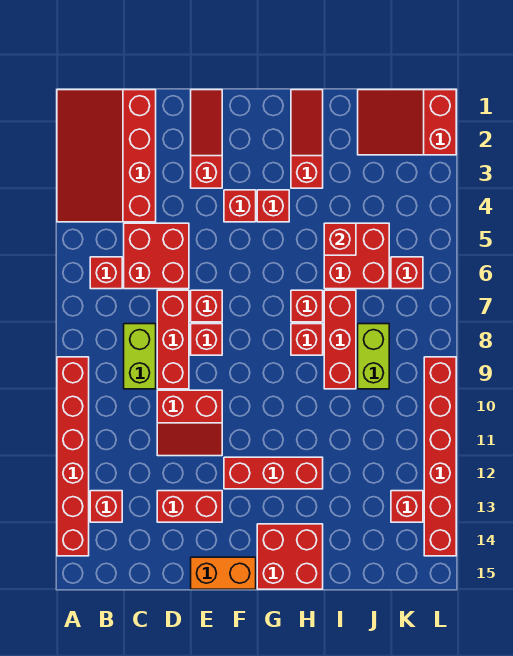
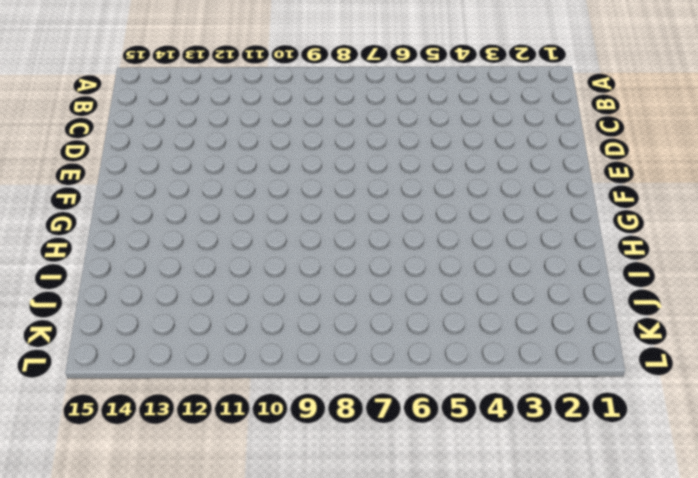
none -> red 3x4 slope [57,90,156,222]
none -> red 1x6 brick [57,357,89,556]
none -> red 1x1 brick [90,257,122,289]

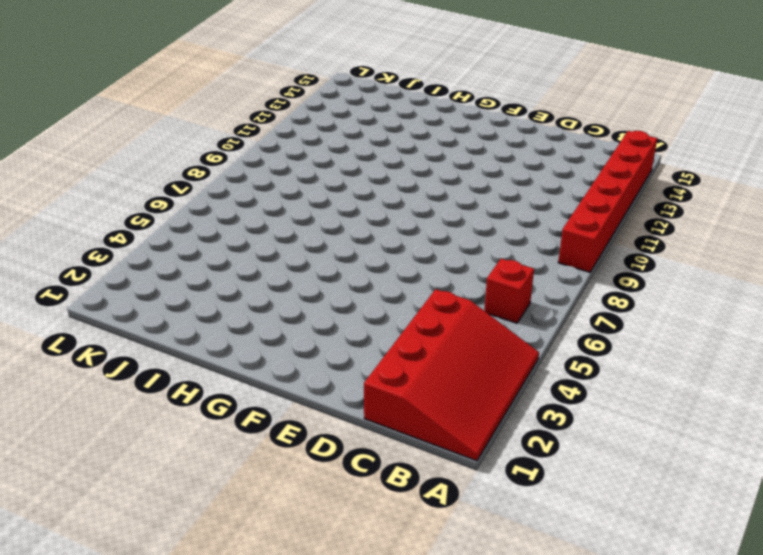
none -> red 1x1 brick [90,491,122,522]
none -> red 2x2 brick [124,223,189,289]
none -> lime 1x2 brick [124,324,156,389]

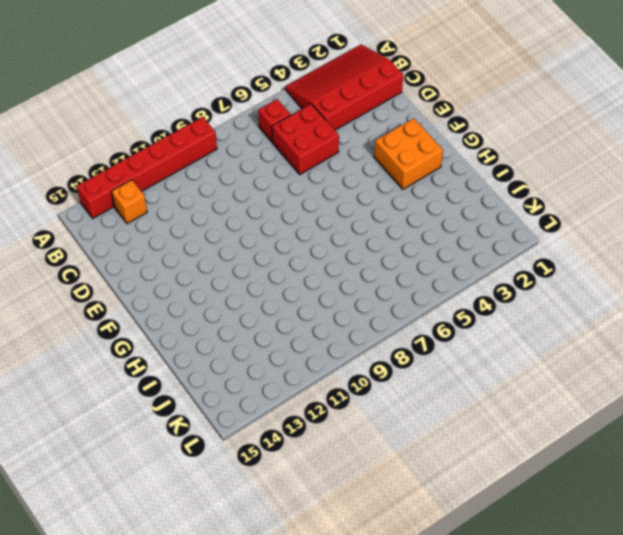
orange 1x1 brick [112,180,147,224] -> red 1x1 brick [90,491,122,522]
orange 2x2 brick [374,118,443,189] -> none
none -> lime 1x2 brick [124,324,156,389]
none -> red 1x3 brick [157,290,189,389]
none -> red 2x2 slope [157,390,222,456]

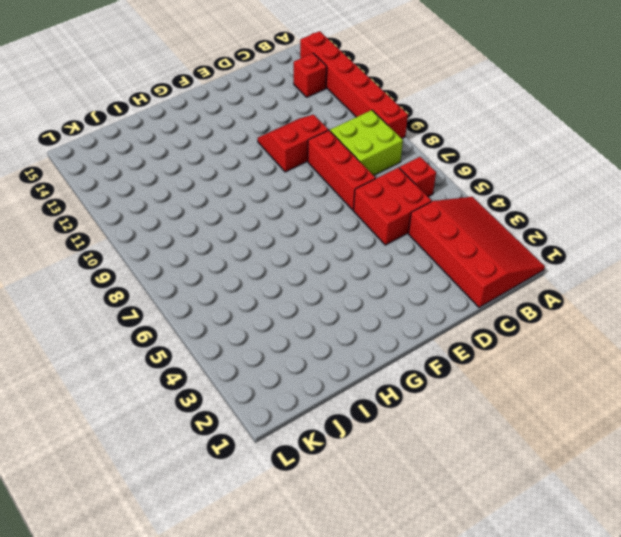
lime 2x2 brick [330,110,403,176] -> lime 1x2 brick [124,324,156,389]
none -> red 1x2 brick [157,491,222,522]
none -> red 1x3 slope [191,90,222,188]
none -> red 1x1 brick [191,290,222,322]

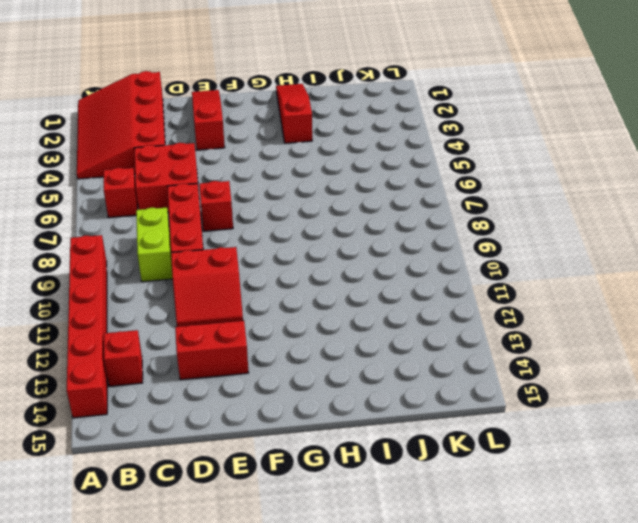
none -> red 1x1 brick [191,324,222,355]
none -> orange 1x2 brick [191,557,256,589]
none -> red 1x1 brick [224,190,256,222]

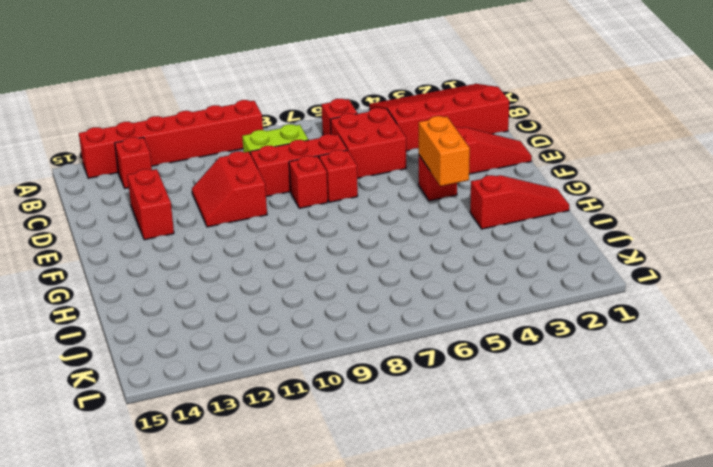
orange 1x2 brick [419,116,470,186] -> orange 1x2 brick moved to [191,557,256,589]
none -> red 1x3 brick [224,457,323,489]
none -> red 1x1 brick [257,190,289,222]
none -> red 2x2 brick [257,524,323,589]

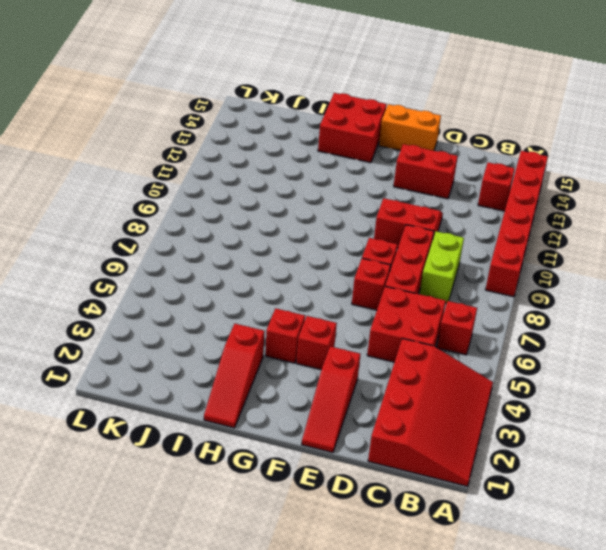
none -> red 1x3 brick [224,457,323,489]
none -> red 1x1 brick [291,290,323,322]
none -> red 1x1 brick [291,324,323,355]

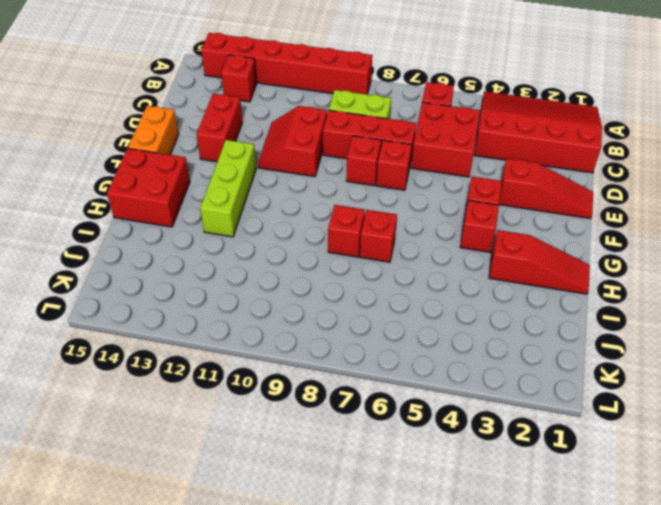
lime 1x3 brick [200,140,256,237] -> red 1x3 brick [224,457,323,489]
none -> red 2x2 brick [324,223,389,289]
none -> red 1x3 brick [324,290,356,389]
none -> red 2x3 slope [358,90,456,155]

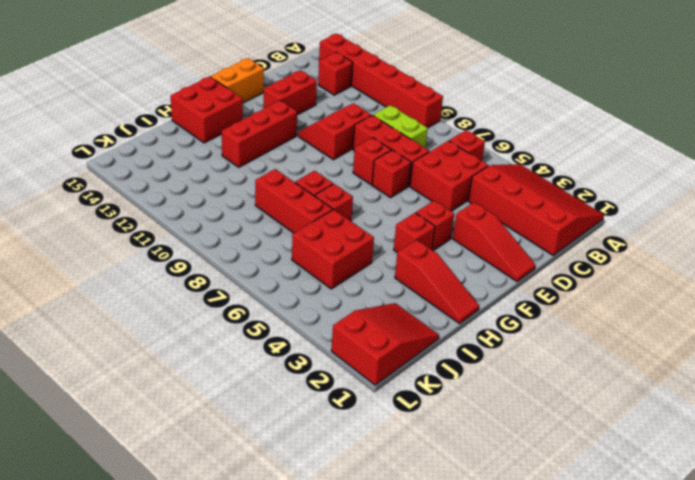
none -> lime 1x2 brick [358,324,389,389]
none -> red 1x1 brick [391,257,423,289]
none -> red 1x1 brick [391,491,423,522]

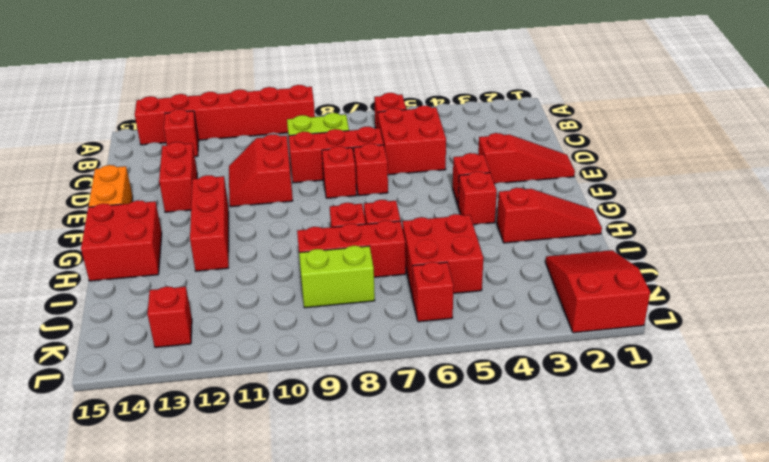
none -> red 3x4 slope [57,90,156,222]
none -> red 1x6 brick [424,357,456,556]
none -> red 1x1 brick [324,223,356,255]

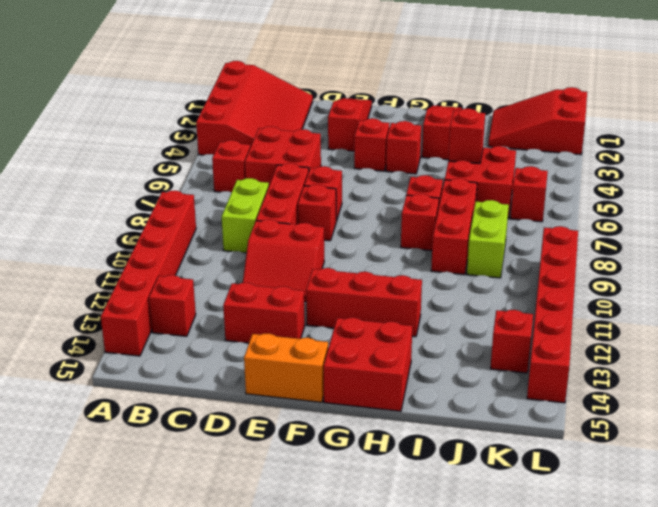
red 3x4 slope [196,61,313,155] -> red 3x4 slope turned to [57,90,156,222]

